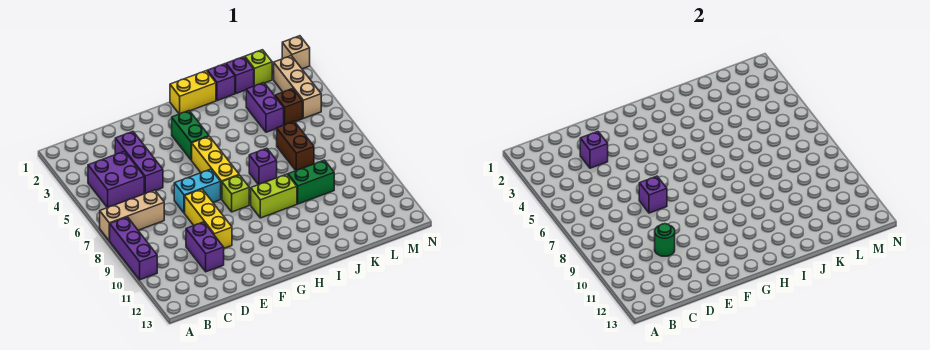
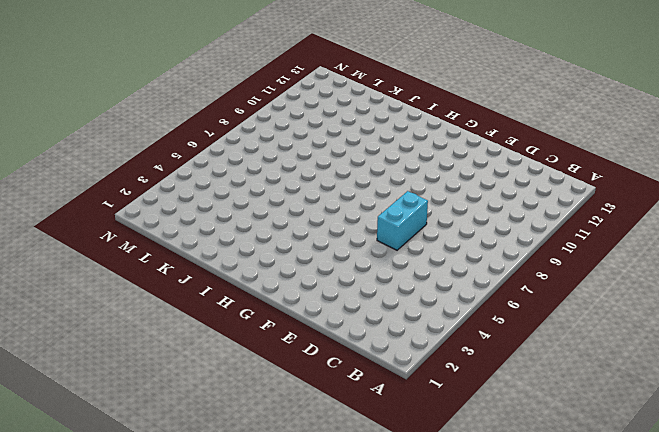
cyan 1x2 brick [377,191,428,250] -> cyan 1x2 brick turned to [174,169,221,213]
none -> tan 1x3 brick [100,190,164,241]
none -> purple 1x3 brick [110,217,157,280]
none -> purple 2x2 brick [88,151,144,208]

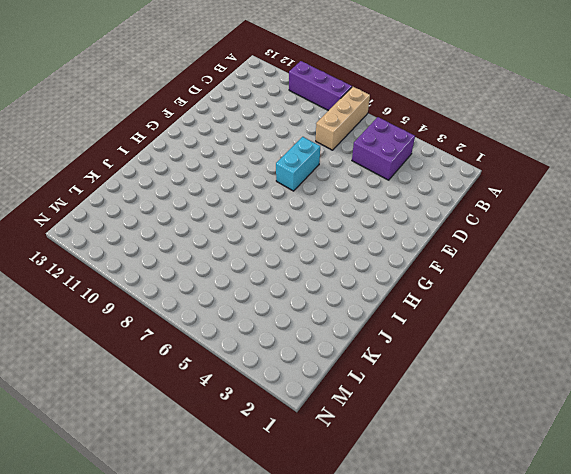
none -> purple 1x3 brick [115,132,163,194]
none -> purple 1x2 brick [186,222,224,272]
none -> yellow 1x3 brick [185,189,232,248]

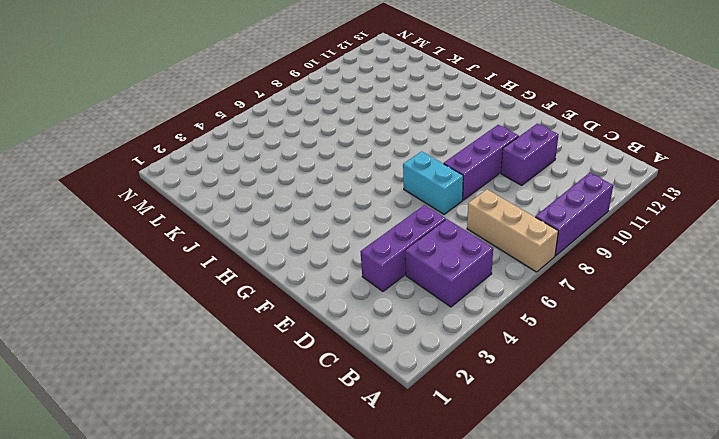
purple 1x3 brick [444,125,519,200] -> yellow 1x3 brick [185,189,232,248]
none -> green 1x2 brick [172,111,209,160]
none -> yellow 1x3 brick [192,136,239,199]
none -> lime 1x1 brick [222,175,249,212]

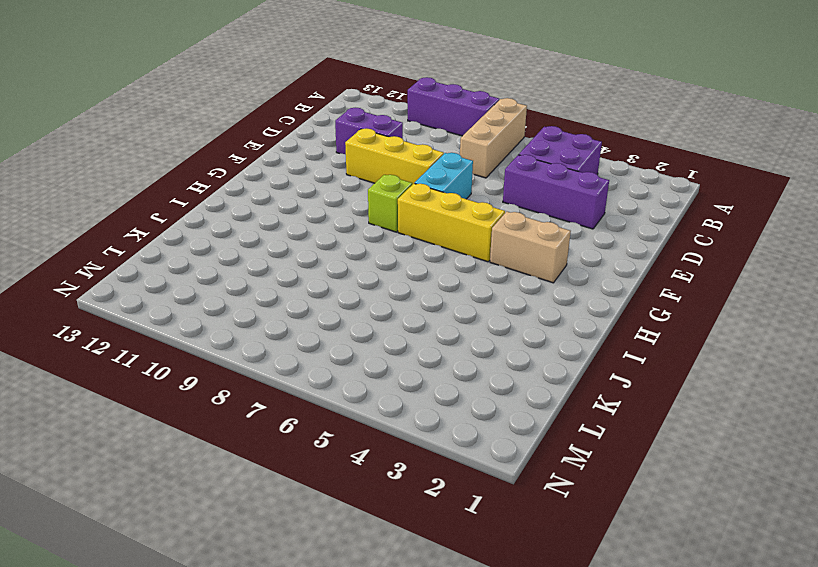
tan 1x2 brick [490,211,571,283] -> green 1x2 brick [172,111,209,160]
none -> yellow 1x2 brick [170,71,216,114]
none -> lime 1x2 brick [251,174,297,218]
none -> purple 1x1 brick [249,148,277,185]

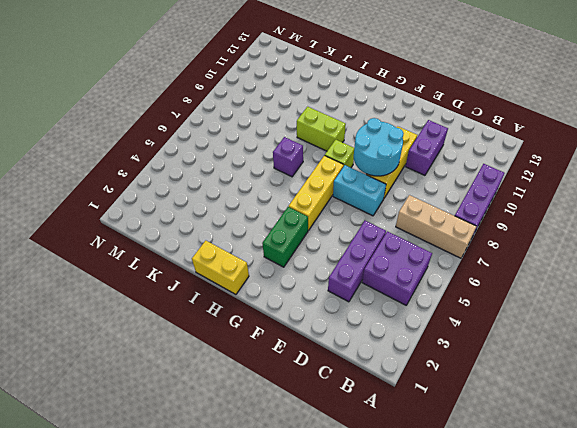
cyan 2x2 round brick [354,118,404,176] -> none
none -> purple 1x1 brick [207,64,235,101]
none -> green 1x2 brick [288,160,334,204]
none -> purple 1x1 brick [226,57,254,93]

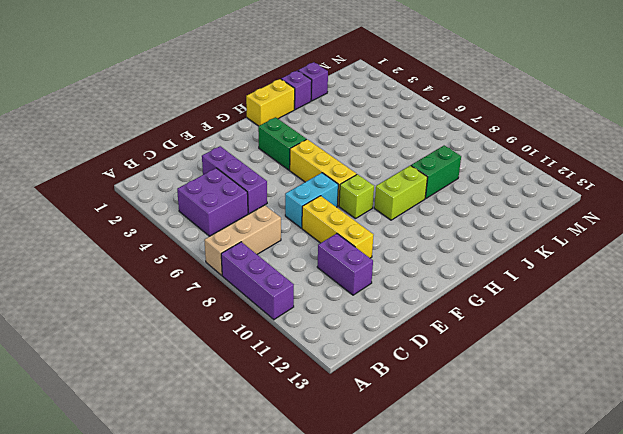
none -> purple 1x1 brick [249,148,277,185]
none -> purple 1x2 brick [246,83,284,132]
none -> brown 1x2 brick [277,121,314,171]

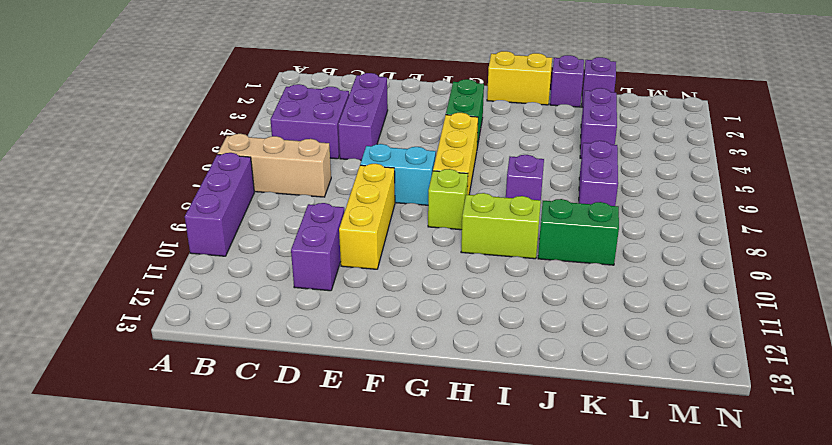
purple 1x2 brick [579,141,618,206] -> brown 1x2 brick [277,121,314,171]
none -> lime 1x1 brick [245,50,272,86]
none -> brown 1x1 brick [275,89,303,125]
none -> tan 1x3 brick [274,56,321,118]

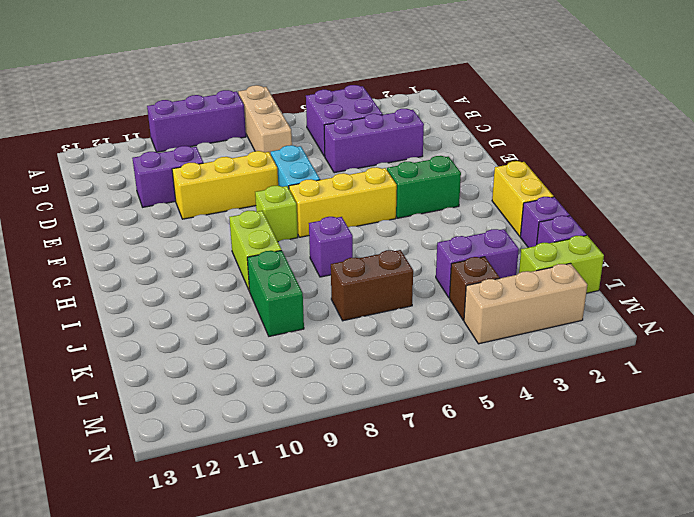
lime 1x2 brick [519,236,604,293] -> lime 1x1 brick [245,50,272,86]
none -> tan 1x1 brick [282,36,310,69]
none -> purple 1x1 brick [580,132,608,168]
none -> green 1x1 round brick [655,224,675,256]

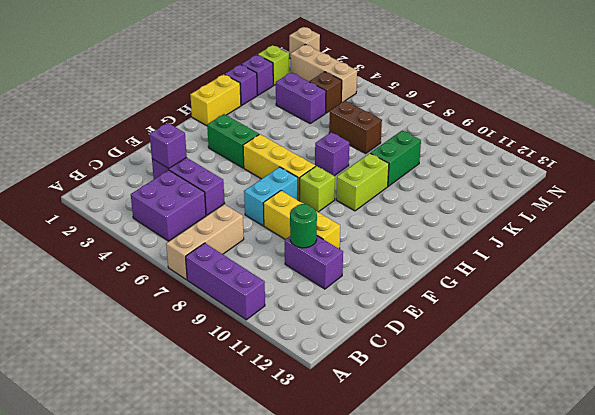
none -> purple 1x1 brick [639,176,667,213]

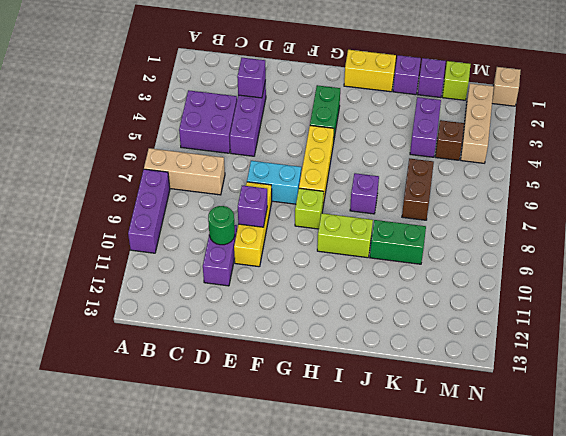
purple 1x1 brick [238,185,267,227] -> purple 1x1 brick moved to [639,176,667,213]

